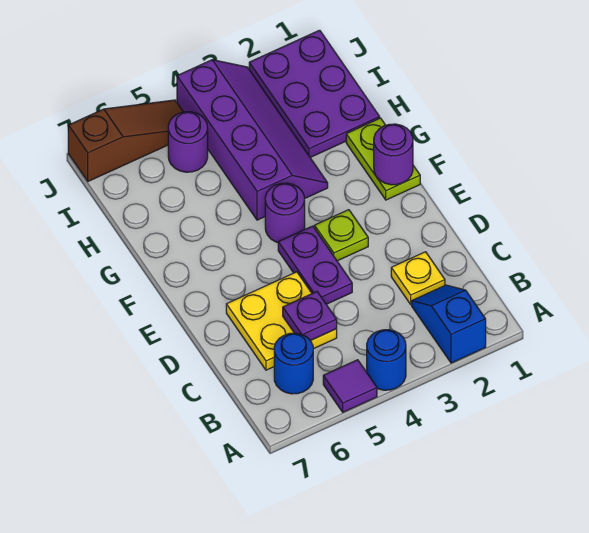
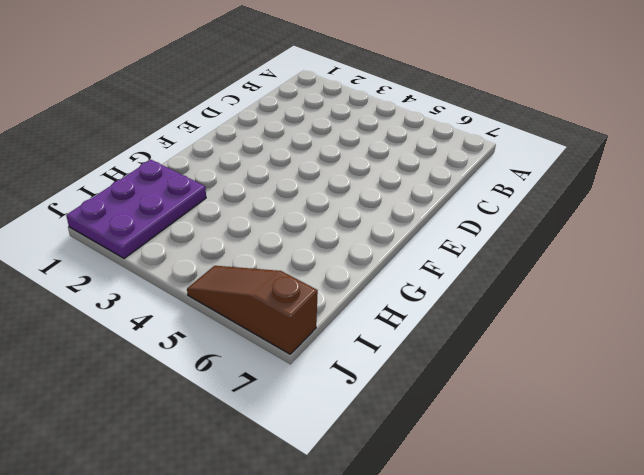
none -> blue 1x2 slope [412,285,486,363]
none -> blue 1x1 round brick [367,330,406,390]
none -> purple 1x1 tile [323,360,377,412]

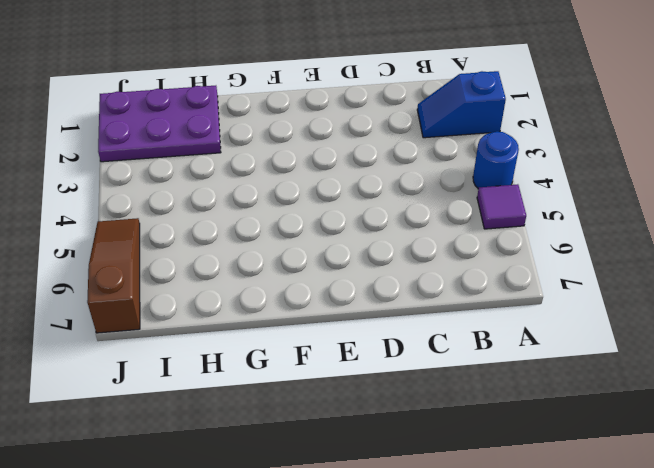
none -> blue 1x1 round brick [274,333,313,394]
none -> yellow 1x1 plate [391,252,445,304]
none -> yellow 2x2 plate [226,272,337,370]

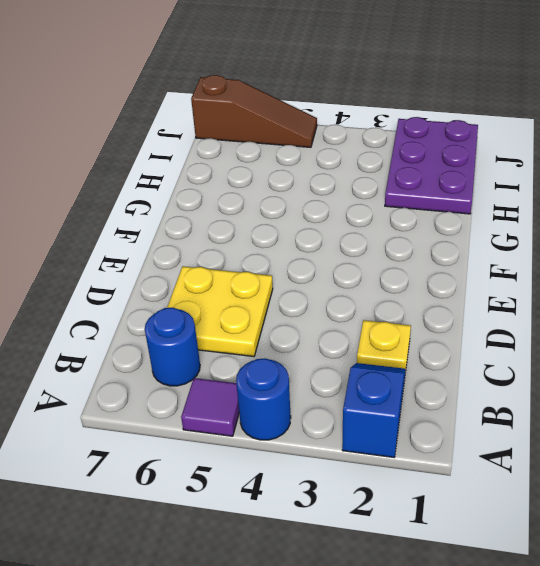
none -> purple 1x2 plate [278,226,352,304]
none -> lime 1x1 plate [314,210,368,261]
none -> lime 1x2 plate [346,118,420,200]

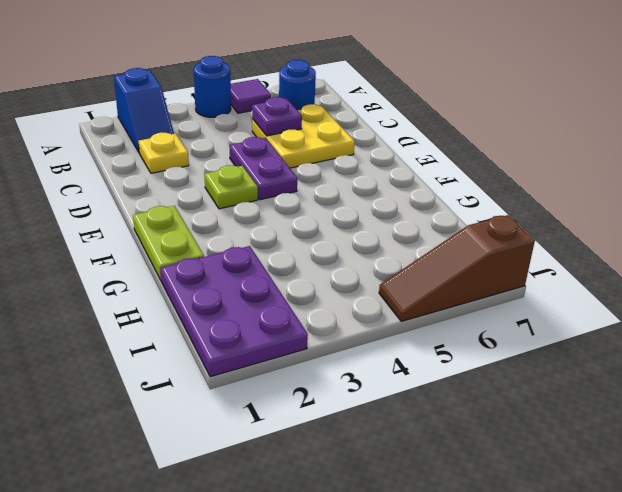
none -> purple 1x1 round brick [265,183,305,243]
none -> purple 2x4 slope [177,60,328,220]
none -> purple 1x1 round brick [168,112,208,172]

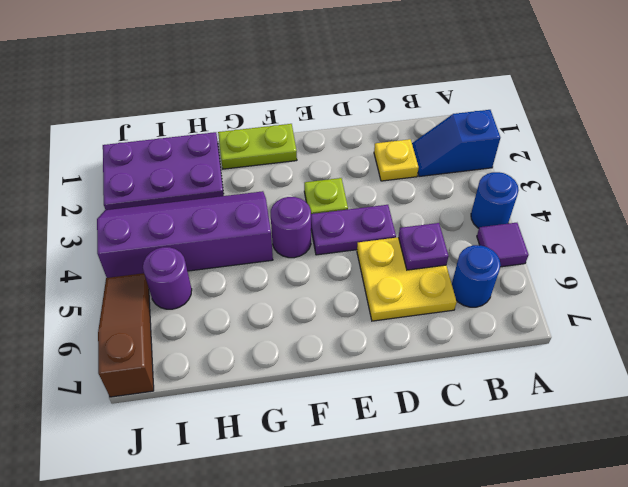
none -> purple 1x1 round brick [374,124,413,185]

